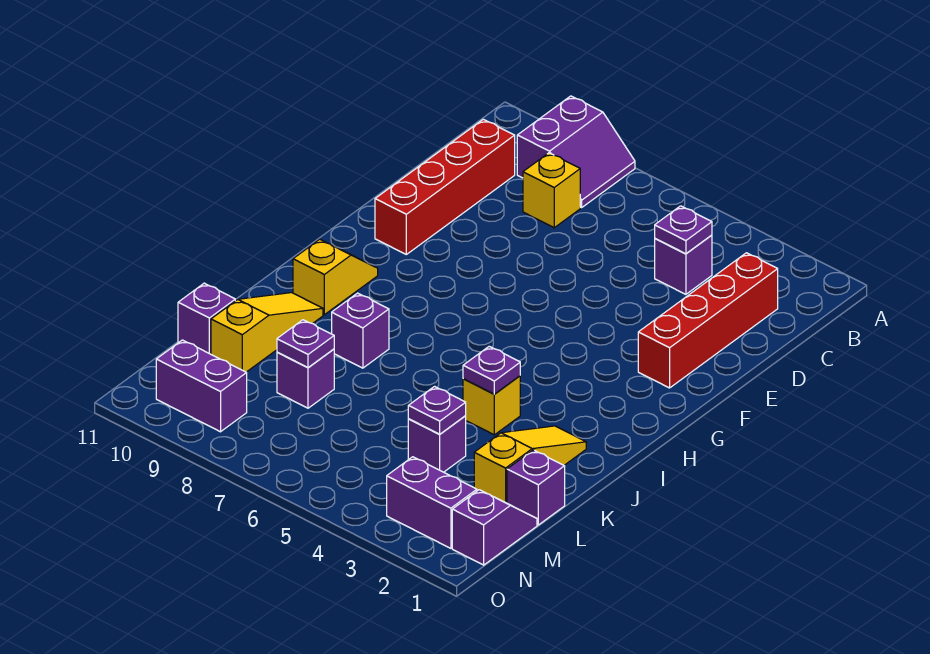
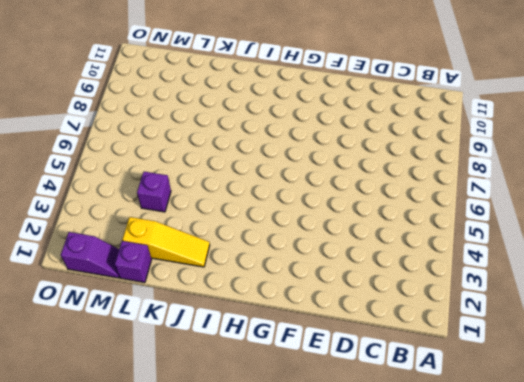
none -> purple 2x2 slope [517,96,635,208]
none -> red 1x4 brick [638,253,778,388]
none -> purple 1x1 brick [655,235,712,294]

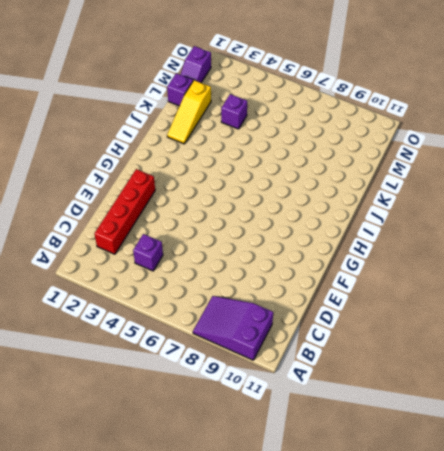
purple 2x3 slope [193,296,273,360] -> purple 2x2 slope [517,96,635,208]
none -> yellow 1x1 brick [523,153,580,228]
none -> red 1x4 brick [375,119,515,254]
none -> yellow 1x2 slope [293,239,378,315]

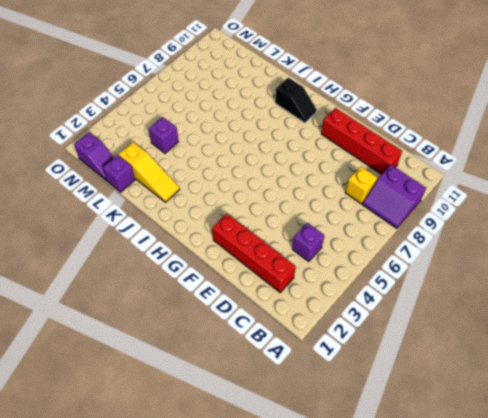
black 1x2 slope [275,78,317,123] -> yellow 1x2 slope [293,239,378,315]
none -> yellow 1x1 brick [463,376,520,435]
none -> purple 1x1 brick [332,293,389,368]
none -> yellow 1x3 slope [211,293,323,372]

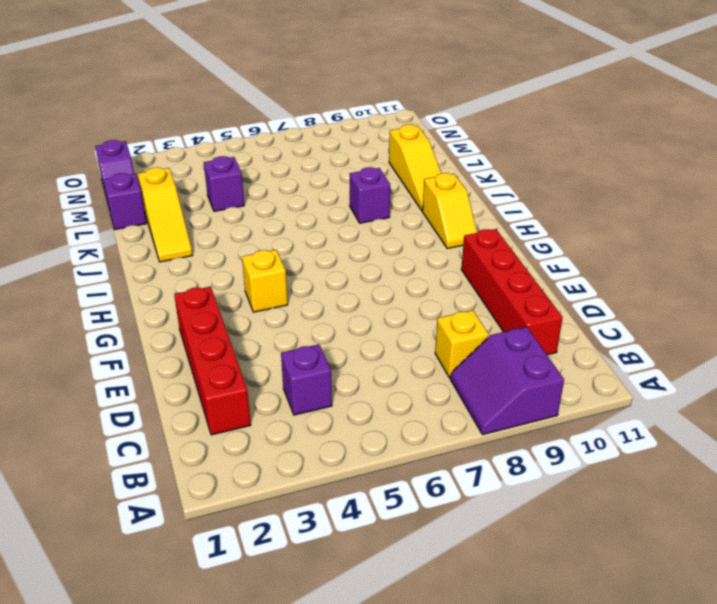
yellow 1x1 brick [242,250,288,312] -> yellow 1x1 brick moved to [463,376,520,435]
none -> purple 1x1 brick [277,349,334,408]
none -> purple 1x1 brick [178,283,235,354]
none -> purple 1x2 brick [387,457,477,548]

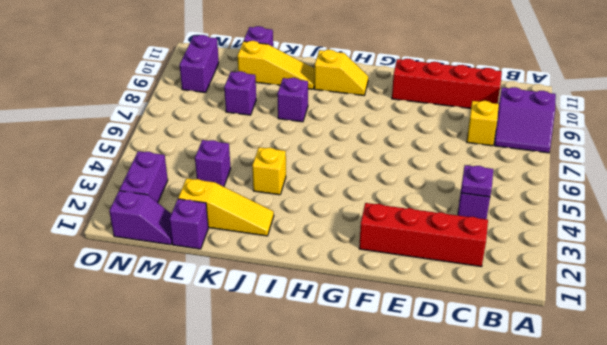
none -> purple 1x1 plate [463,346,520,394]
none -> purple 1x1 plate [408,386,466,434]
none -> purple 1x1 plate [277,320,334,368]

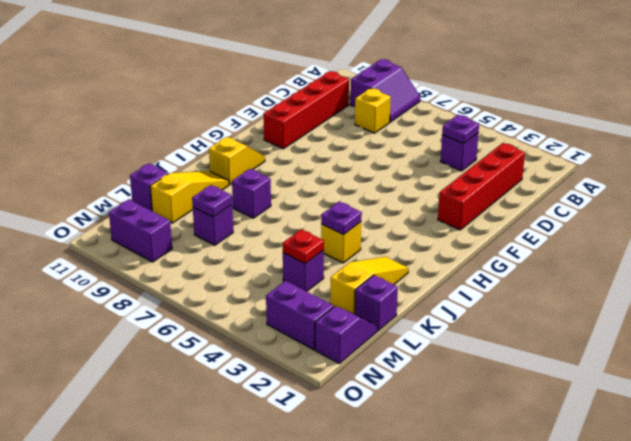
red 1x1 plate [283,229,324,264] -> purple 1x1 plate [408,386,466,434]

